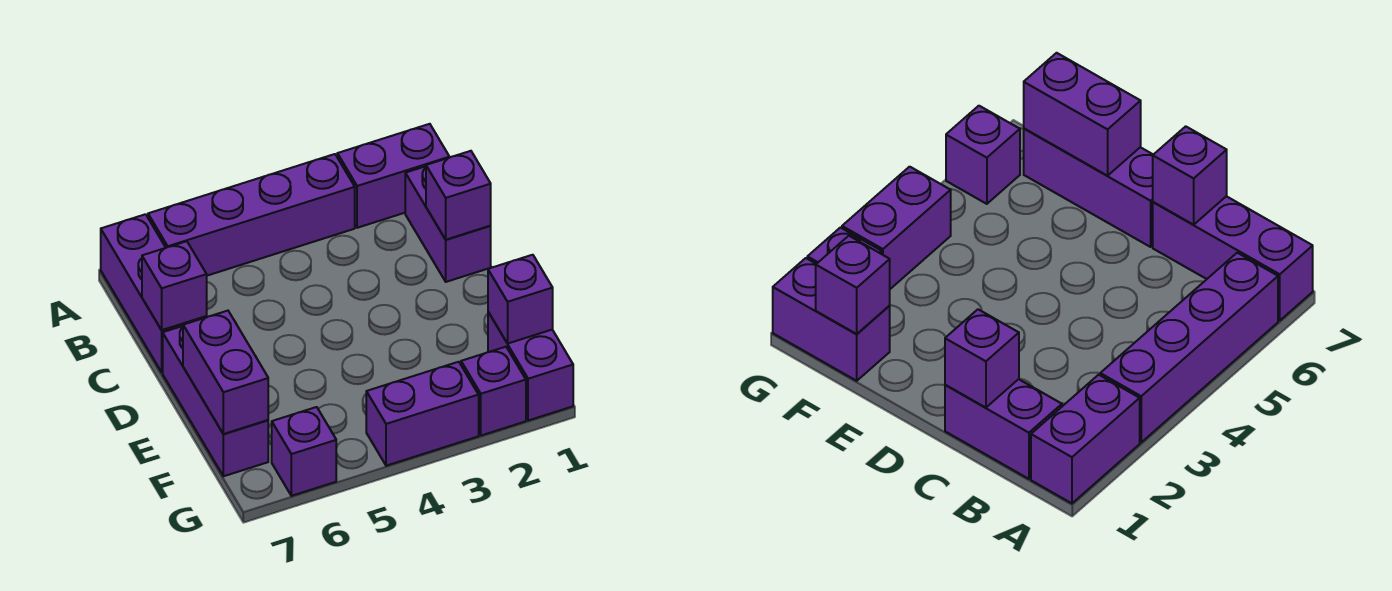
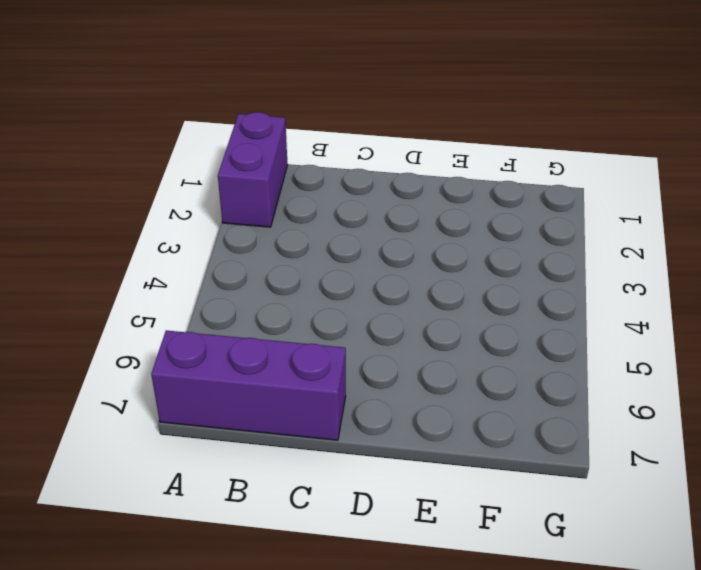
none -> purple 1x4 brick [148,154,355,276]
none -> purple 1x2 brick [405,166,491,282]
none -> purple 1x3 brick [163,326,268,476]

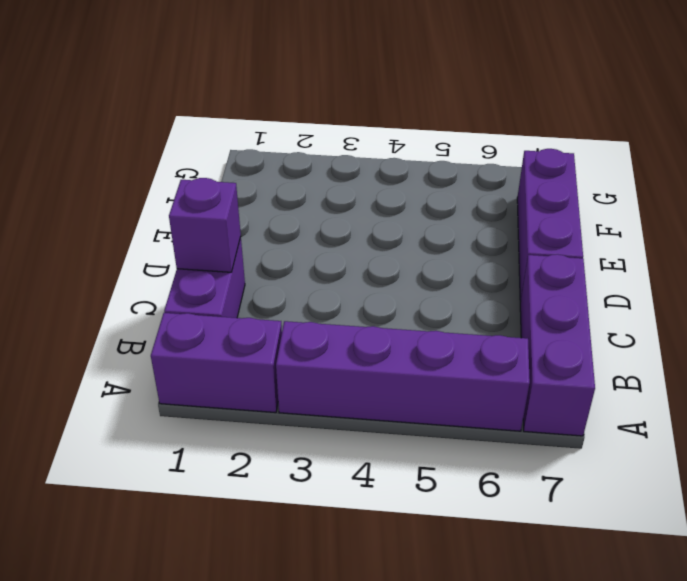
none -> purple 1x2 brick [488,312,573,421]
none -> purple 1x1 brick [461,347,526,435]
none -> purple 1x2 brick [366,362,479,466]

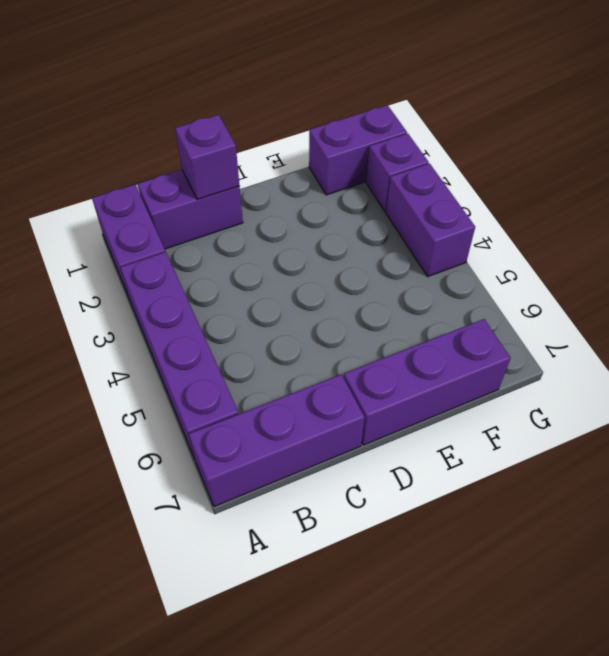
none -> purple 1x1 brick [272,407,336,496]
none -> purple 1x1 brick [142,241,207,330]
none -> purple 1x2 brick [183,311,268,434]

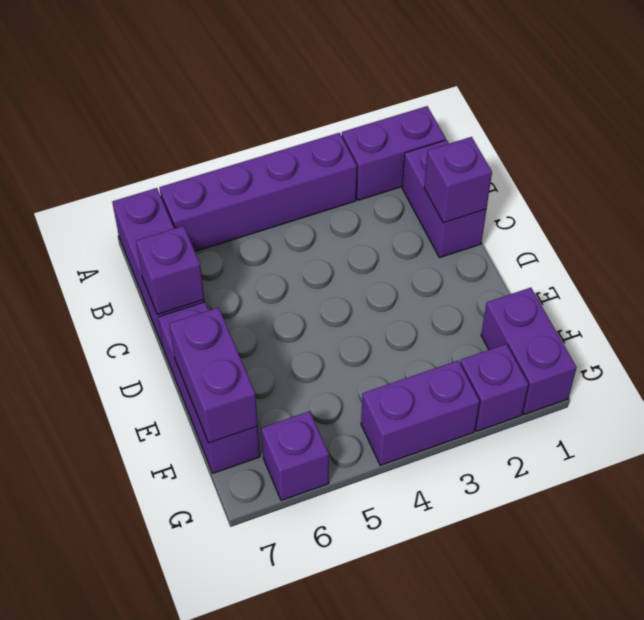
none -> purple 1x1 brick [488,255,553,343]

